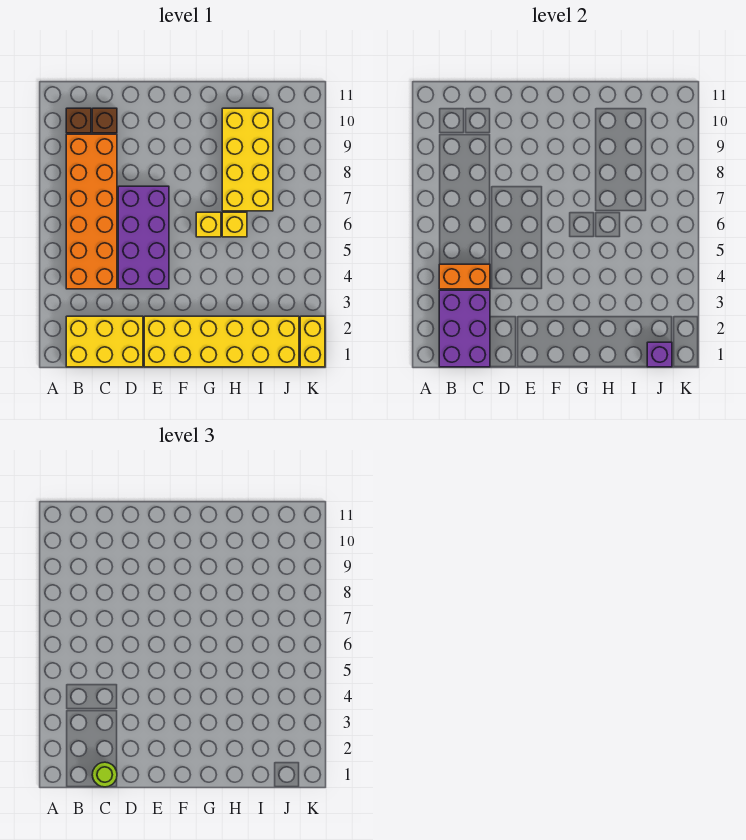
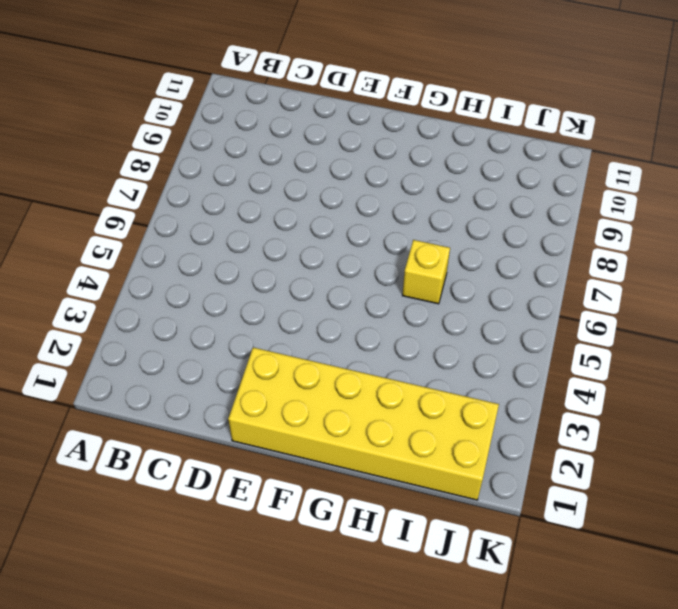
none -> yellow 2x3 brick [66,316,143,367]
none -> orange 2x6 brick [66,134,117,289]
none -> brown 1x1 brick [66,108,91,133]

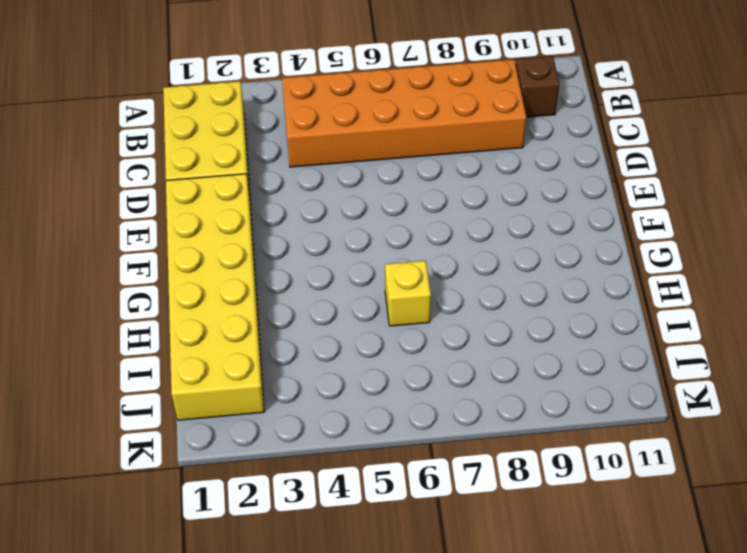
none -> brown 1x1 brick [92,108,117,133]
none -> purple 2x4 brick [118,186,169,289]
none -> yellow 1x1 brick [196,212,221,237]

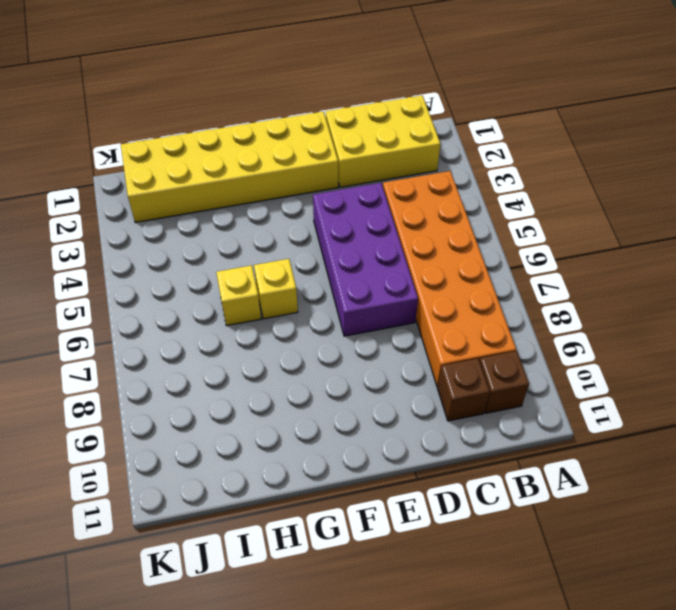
none -> yellow 2x4 brick [222,108,273,211]
none -> yellow 1x2 brick [300,316,325,367]
none -> purple 2x3 brick [439,290,490,367]

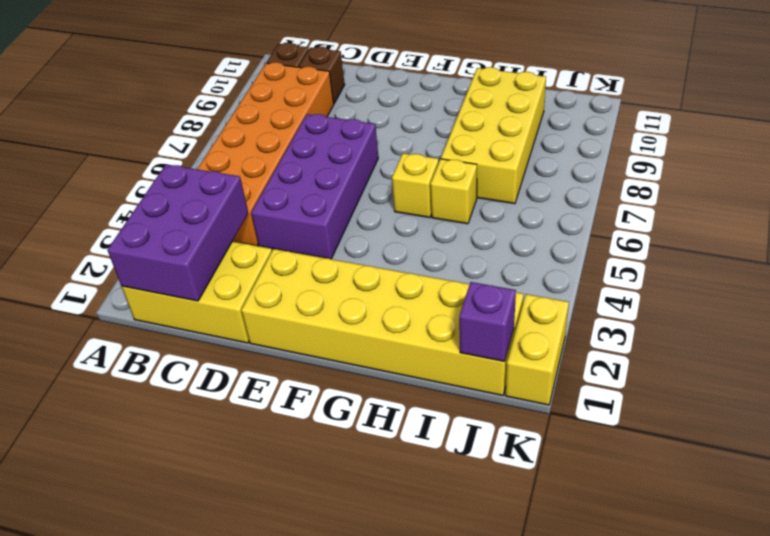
none -> orange 1x2 brick [439,264,490,289]
none -> lime 1x1 round brick [92,762,117,787]

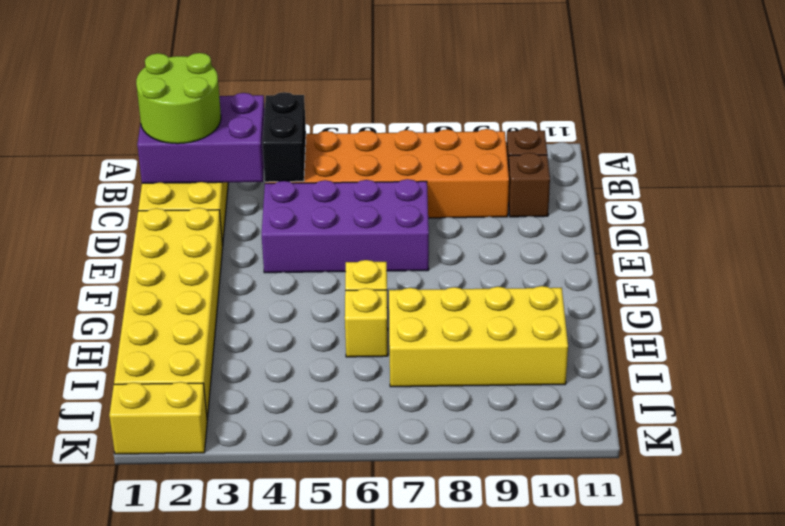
lime 2x2 round brick [136,53,221,144] -> lime 1x1 round brick [92,762,117,787]
black 1x2 brick [262,92,306,182] -> orange 1x2 brick [439,264,490,289]
none -> purple 1x1 brick [647,342,672,367]

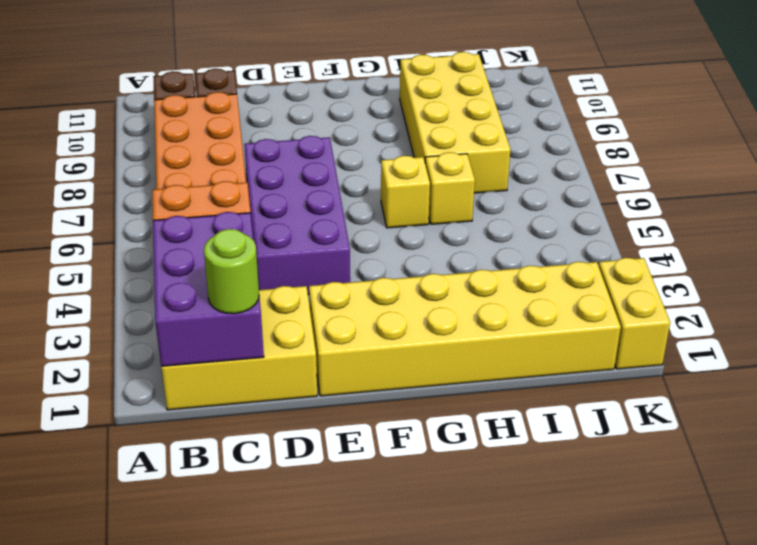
none -> purple 1x1 brick [647,342,672,367]

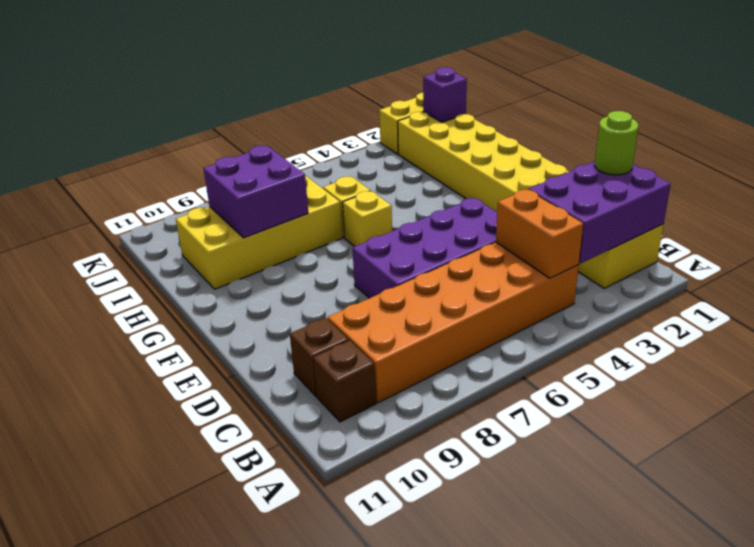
purple 2x2 brick [203,146,308,238] -> none

